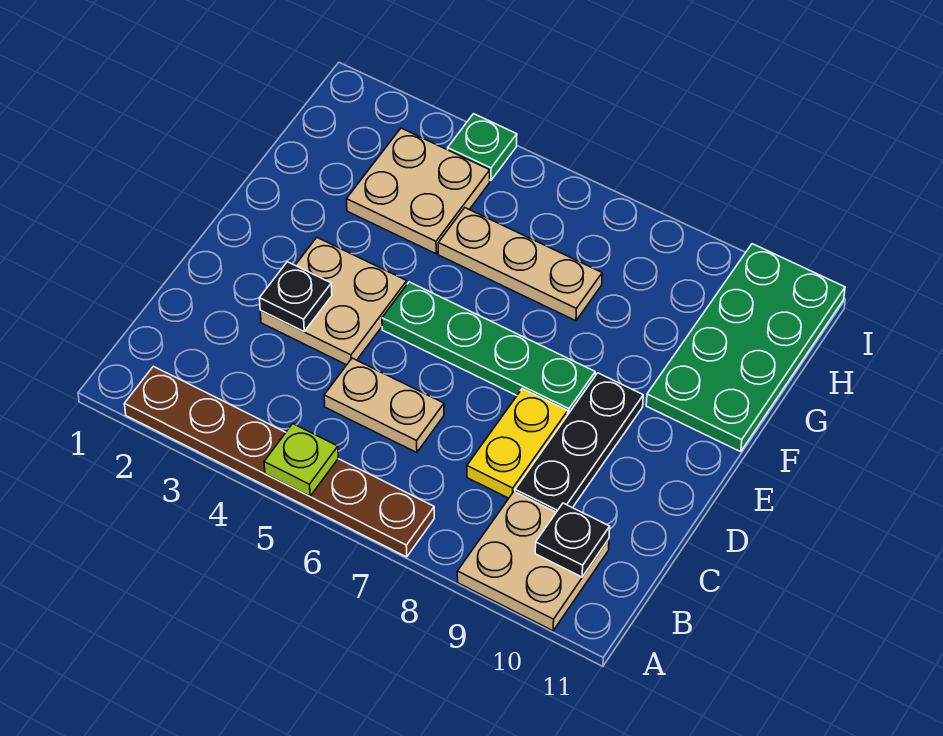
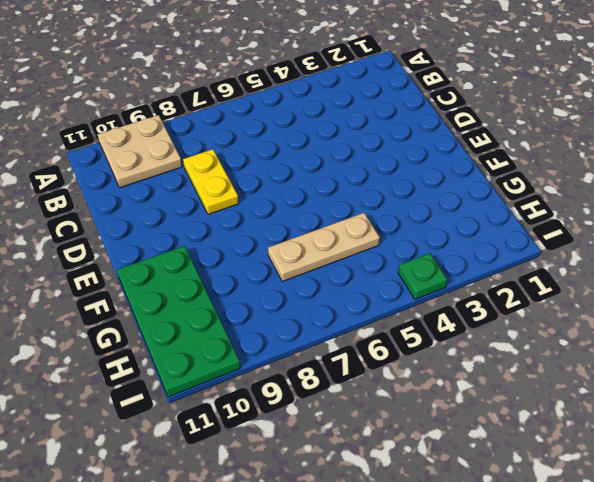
none -> brown 1x6 plate [125,366,434,557]
none -> tan 1x2 plate [324,358,444,453]
none -> black 1x3 plate [515,373,643,512]

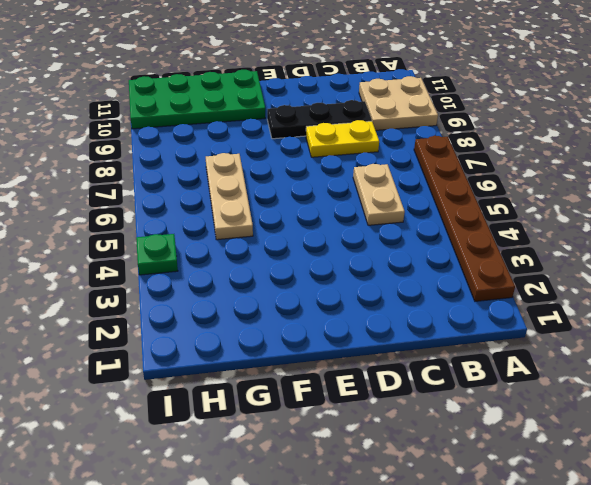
none -> tan 2x2 plate [260,238,407,365]
none -> green 1x4 plate [382,282,595,414]
none -> tan 2x2 plate [347,128,490,254]

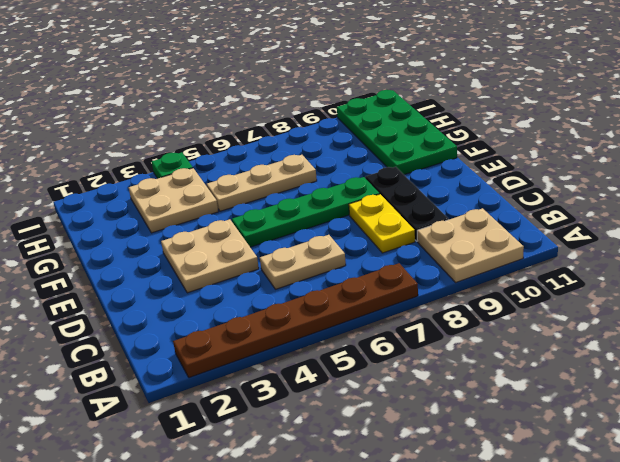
none -> lime 1x1 plate [264,424,338,496]
none -> black 1x1 plate [535,503,610,577]
none -> black 1x1 plate [260,262,332,332]

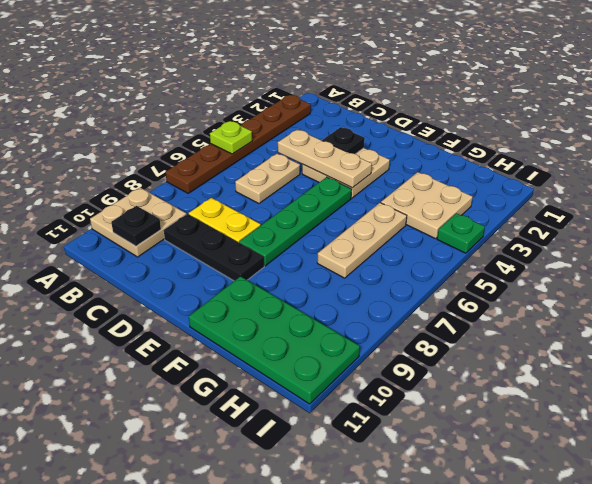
tan 1x3 plate [278,130,372,188] -> none

